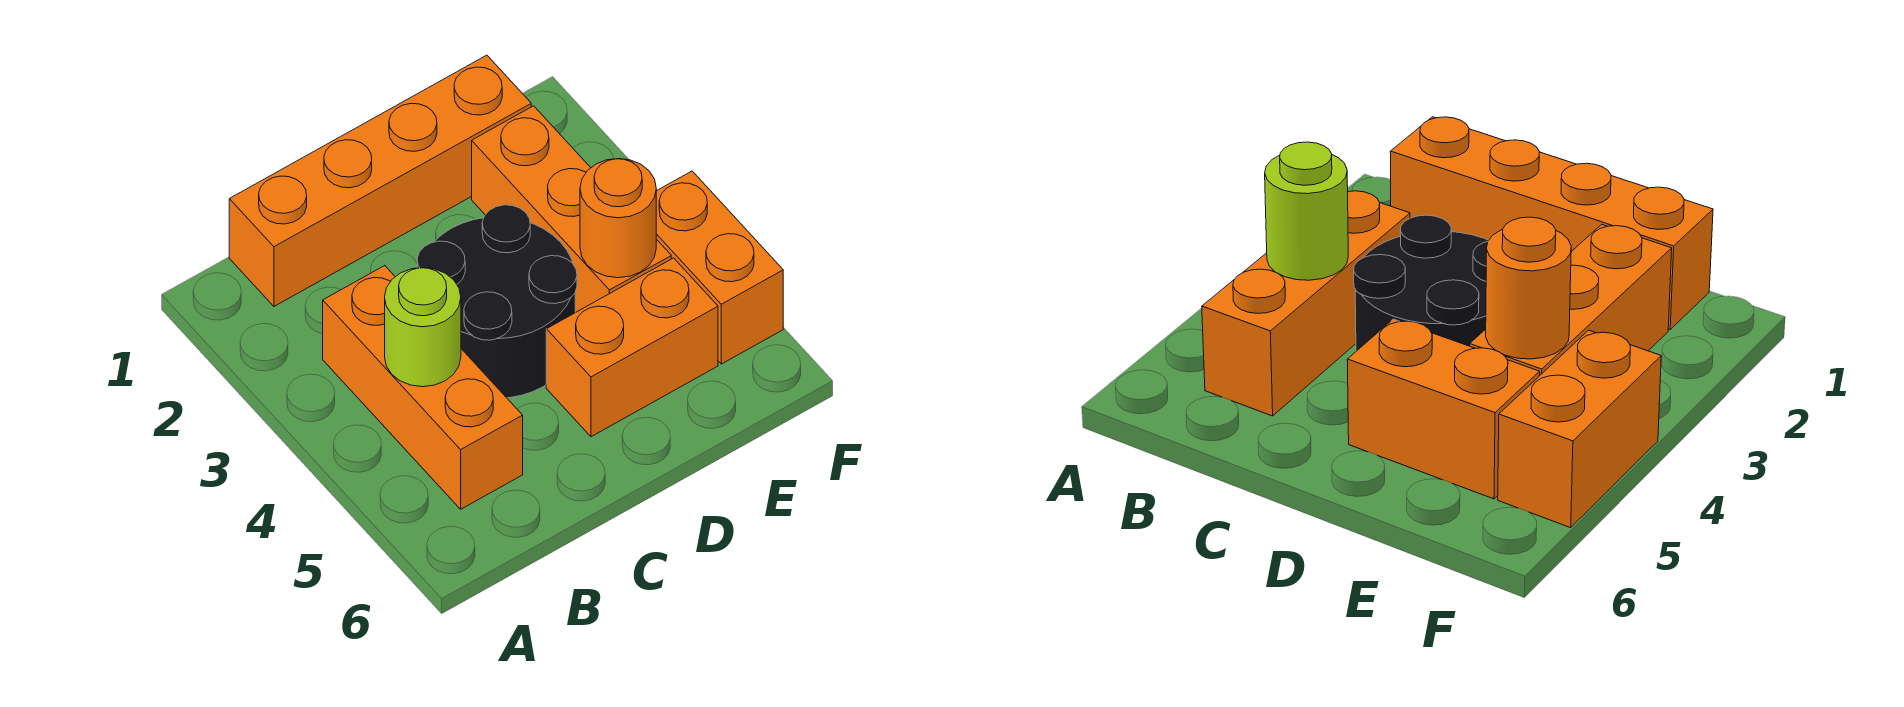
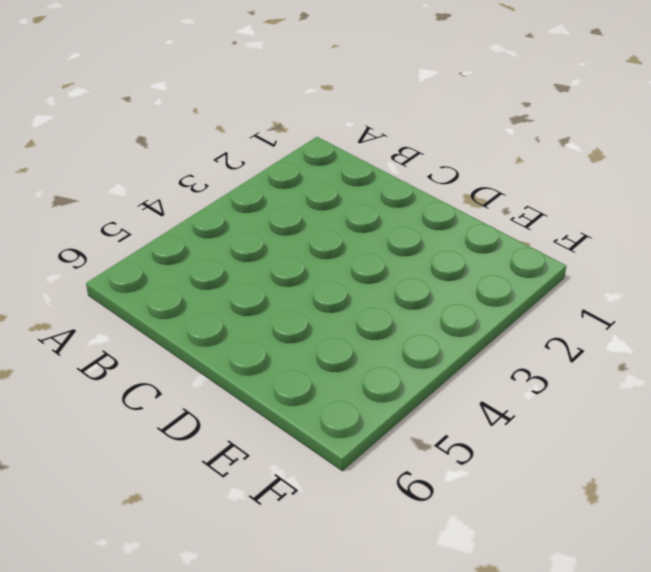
none -> orange 1x4 brick [229,55,531,306]
none -> orange 1x3 brick [323,266,523,509]

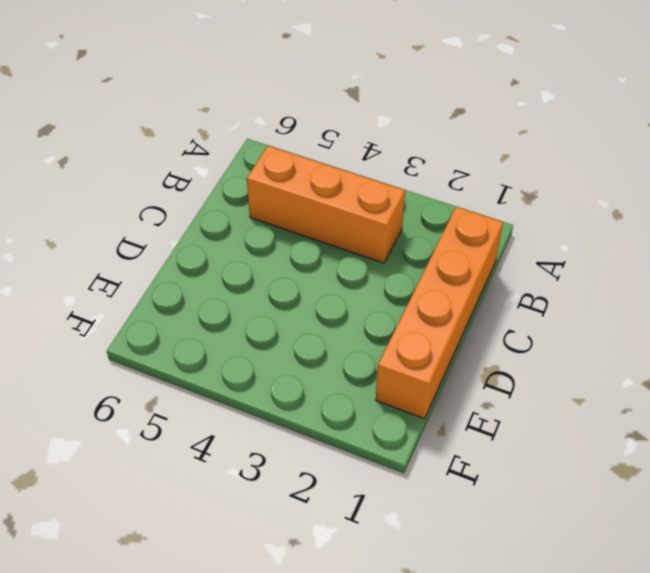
none -> black 2x2 round brick [417,205,577,398]
none -> orange 1x2 brick [546,258,718,437]

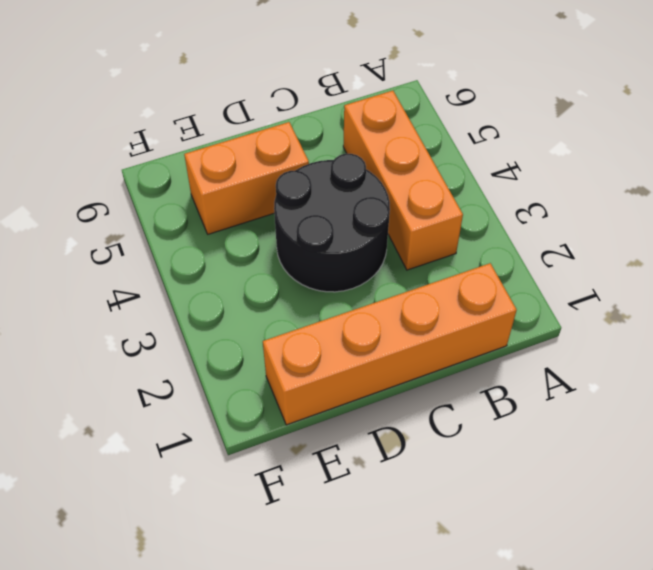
none -> orange 1x3 brick [472,106,671,312]
none -> orange 1x2 brick [656,171,783,364]

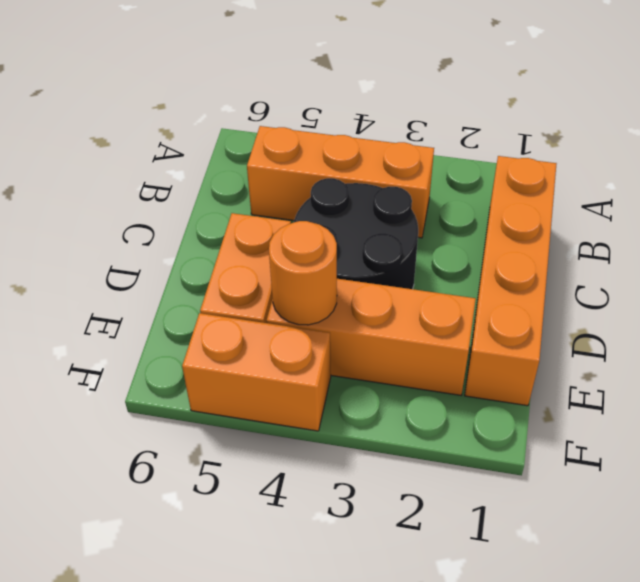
none -> lime 1x1 round brick [385,268,461,387]

